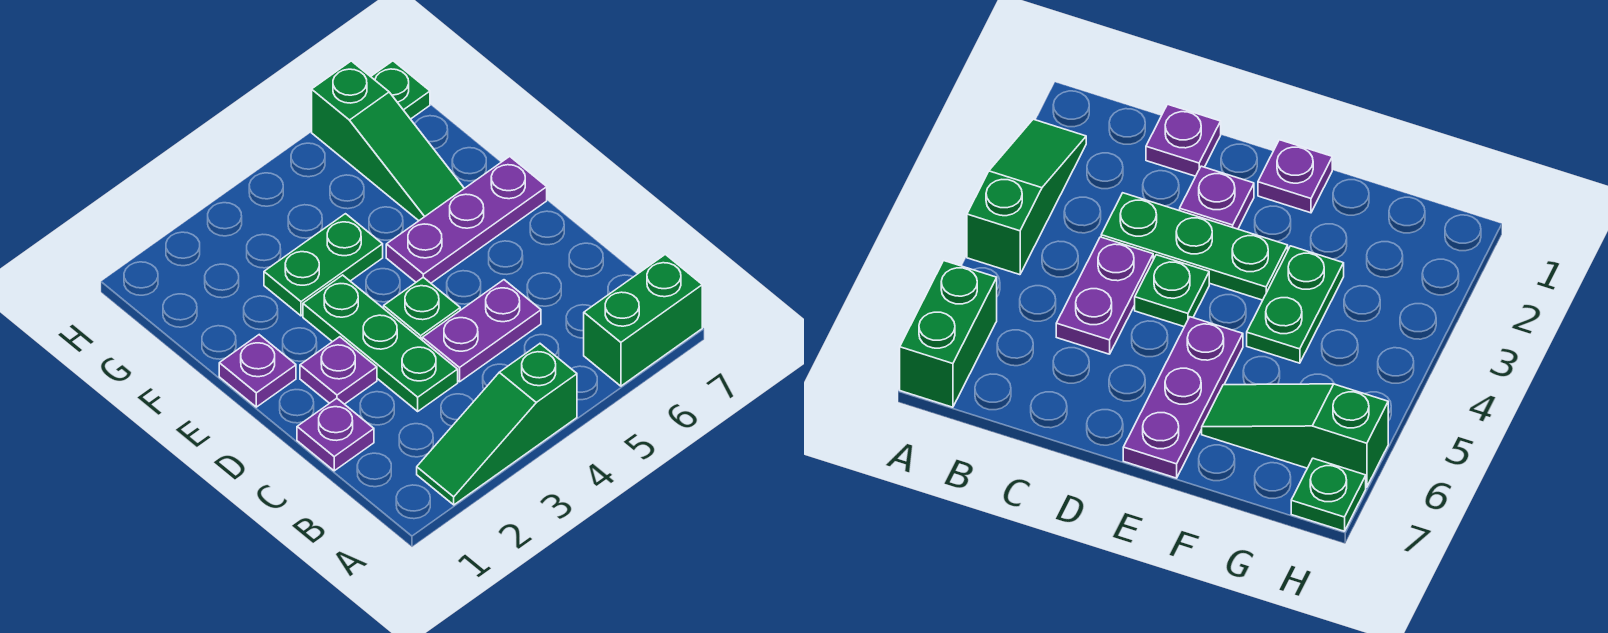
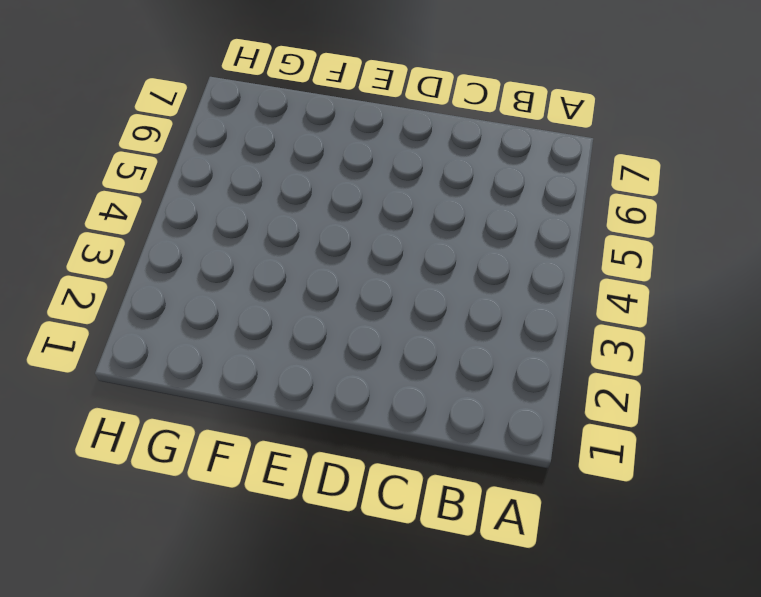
none -> green 1x3 slope [417,344,577,505]
none -> green 1x2 brick [584,254,702,386]
none -> purple 1x1 plate [297,398,374,471]

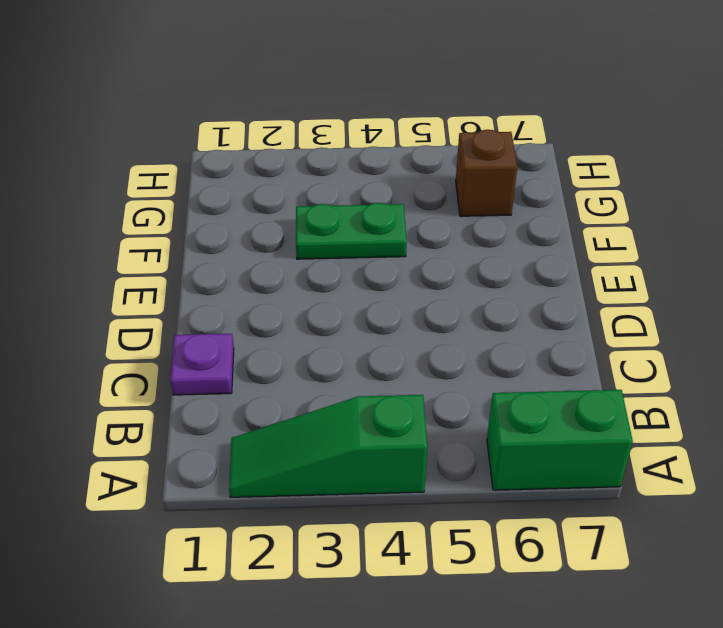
brown 1x1 brick [456,130,517,216] -> green 1x3 slope [312,61,464,221]
none -> green 1x3 plate [303,275,458,411]
none -> purple 1x2 plate [422,280,541,382]
none -> purple 1x1 plate [300,337,377,404]

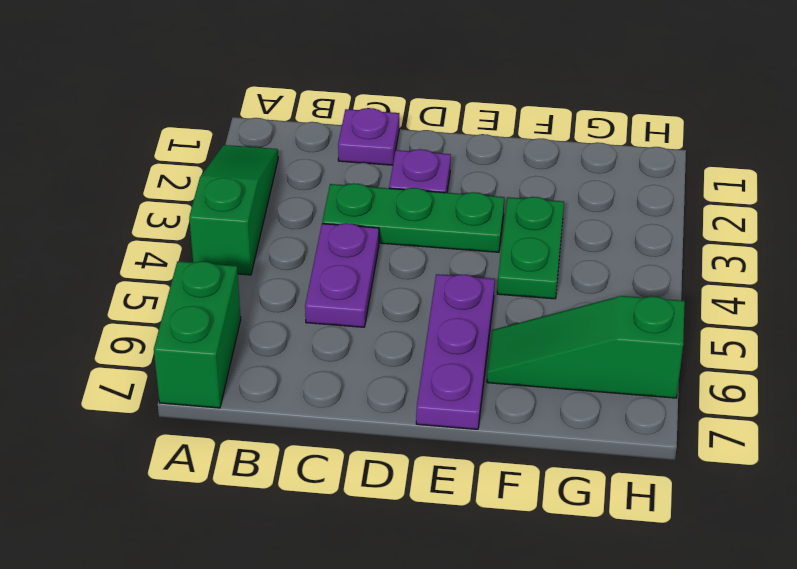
none -> green 1x1 plate [384,277,460,340]
none -> purple 1x1 plate [219,335,296,407]
none -> green 1x1 plate [371,61,430,119]

